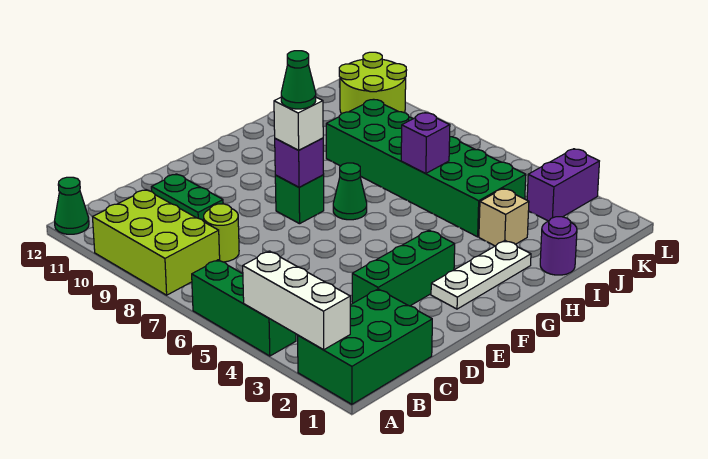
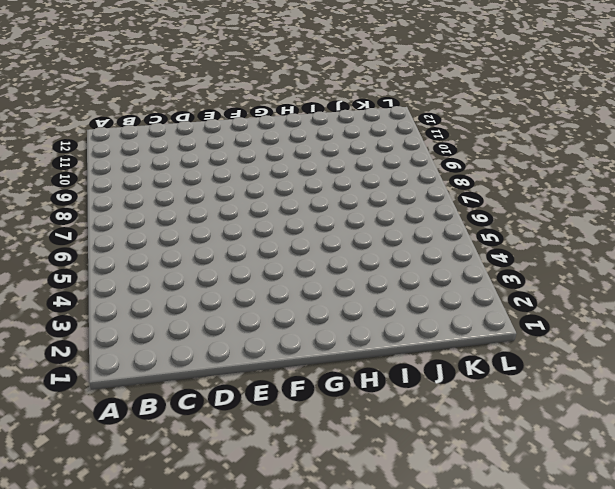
none -> green 2x3 brick [298,289,432,404]
none -> green 1x3 brick [192,260,296,356]
none -> lime 2x3 brick [93,190,220,295]

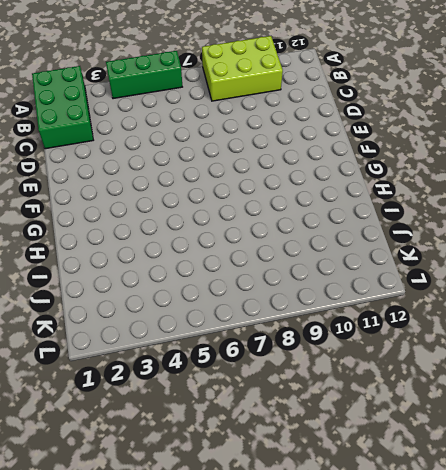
none -> green 1x1 cone [55,177,89,234]
none -> lime 1x1 round brick [204,204,239,262]
none -> green 1x3 brick [352,230,455,306]

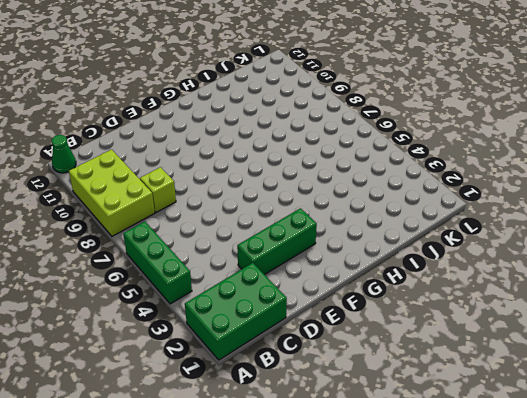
lime 1x1 brick [140,167,176,213] -> lime 1x1 round brick [204,204,239,262]
none -> green 1x2 plate [151,174,223,221]
none -> white 1x3 plate [431,241,531,309]
none -> green 1x1 brick [275,175,324,224]

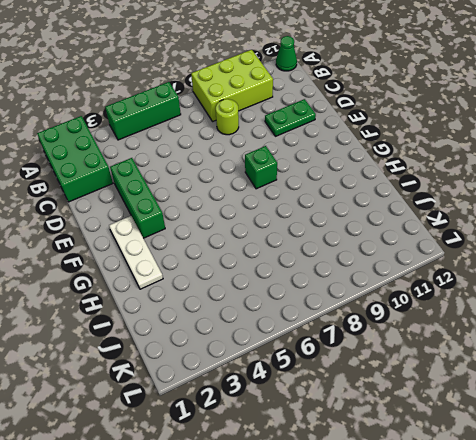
none -> green 1x1 cone [333,163,367,220]
none -> purple 1x1 round brick [540,217,577,275]
none -> tan 1x1 brick [479,189,529,246]

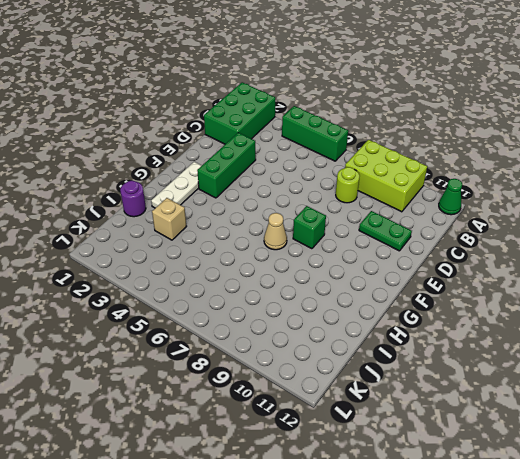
tan 1x1 cone [264,213,287,250] -> green 1x1 cone [333,163,367,220]
none -> green 2x6 brick [326,99,526,237]
none -> purple 1x2 brick [527,149,599,221]
none -> lime 2x2 round brick [339,52,407,114]

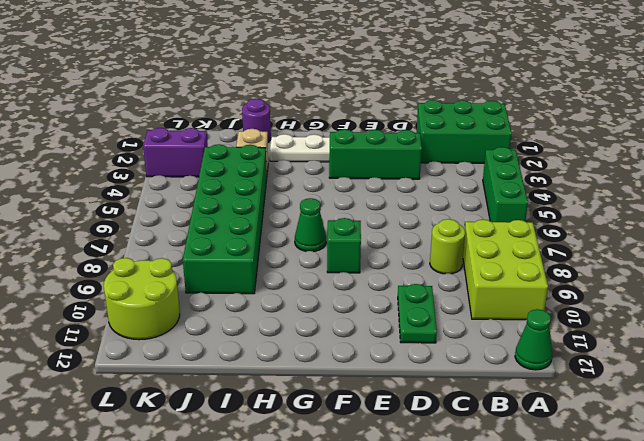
none -> white 1x3 brick [243,251,350,350]
none -> purple 1x1 brick [275,138,324,187]
none -> purple 1x1 brick [401,113,450,174]

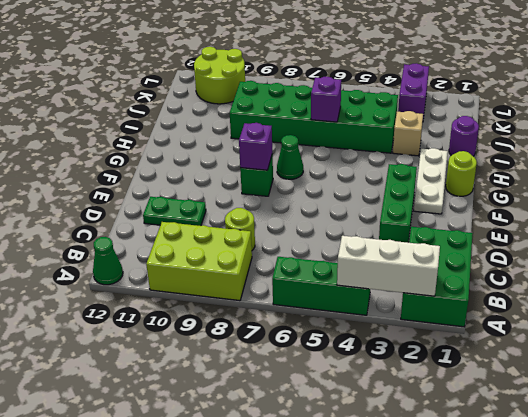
lime 1x1 round brick [446,151,477,196] -> none
none -> white 1x1 brick [274,97,323,150]
none -> green 1x1 cone [281,51,316,109]

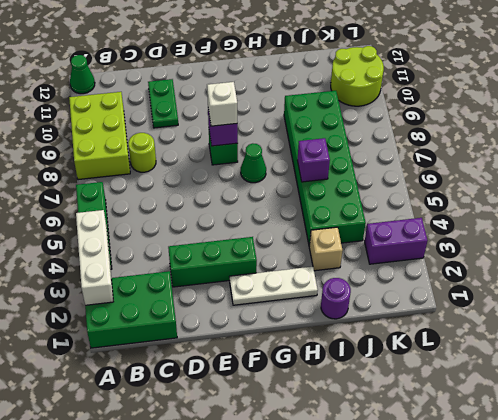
none -> green 1x1 cone [281,51,316,109]

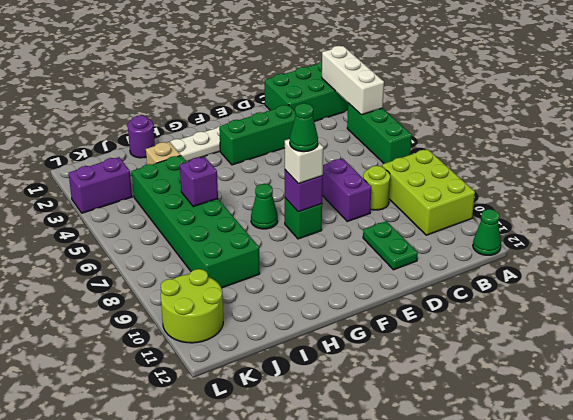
purple 1x2 brick [322,158,371,221] -> none

